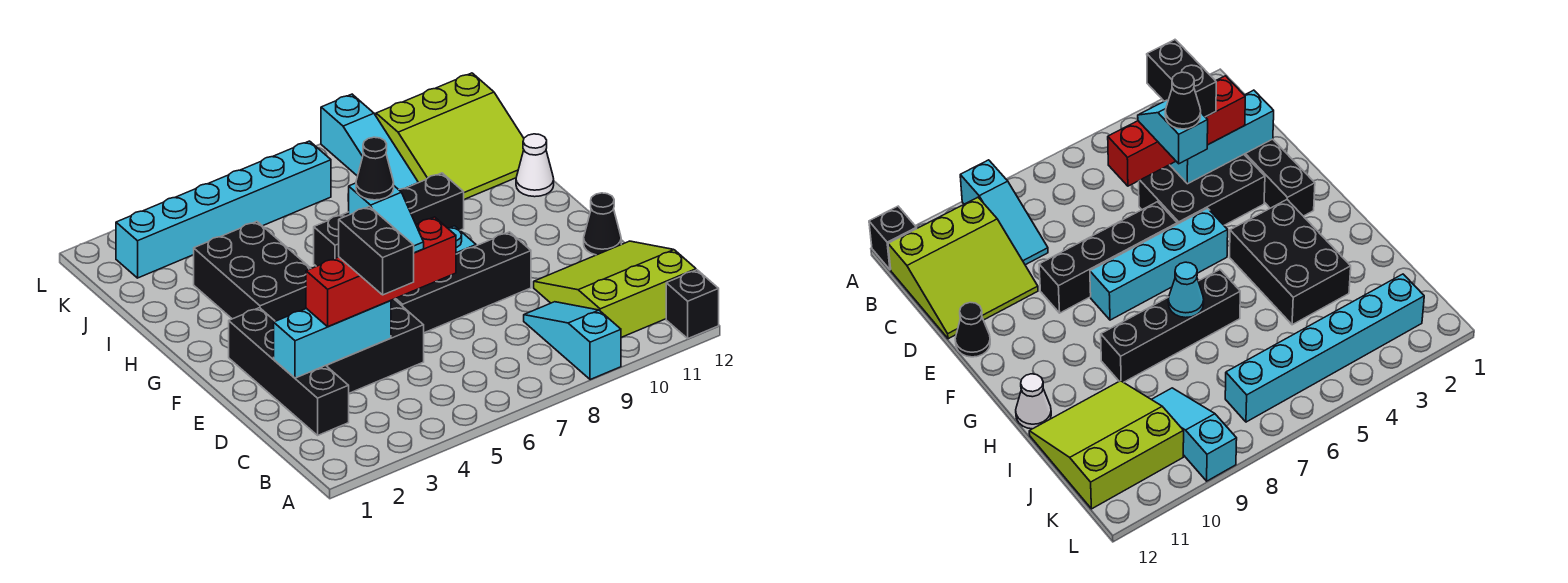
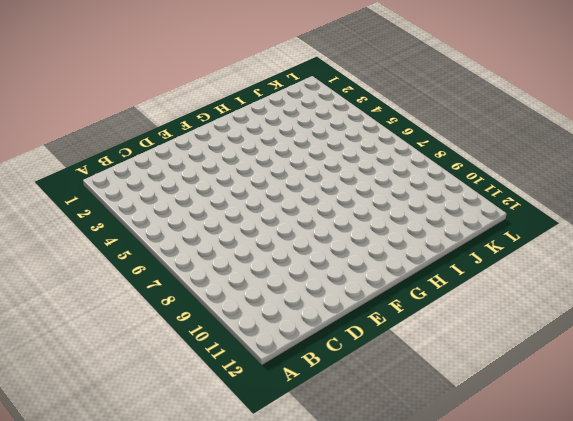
none -> cyan 1x3 slope [524,302,621,380]
none -> black 1x1 brick [666,270,719,338]
none -> lime 3x3 slope [534,241,696,338]

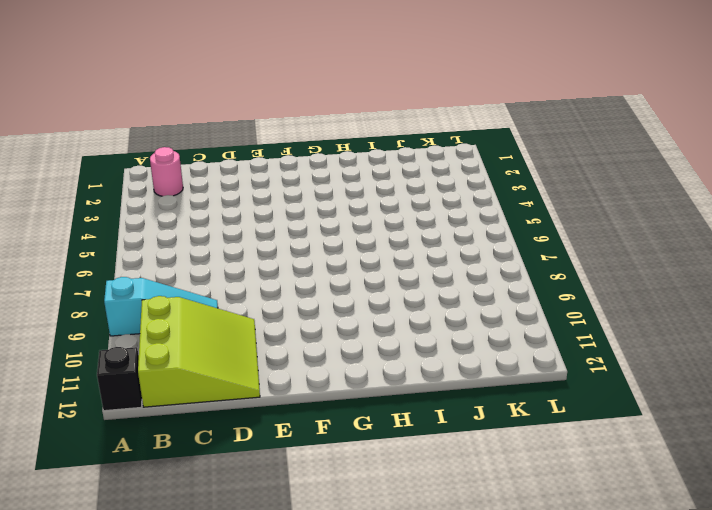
pink 1x1 round brick [150,147,183,196] -> none
none -> black 1x4 brick [229,308,349,435]
none -> black 2x3 brick [326,299,424,393]
none -> black 1x4 brick [395,232,531,333]

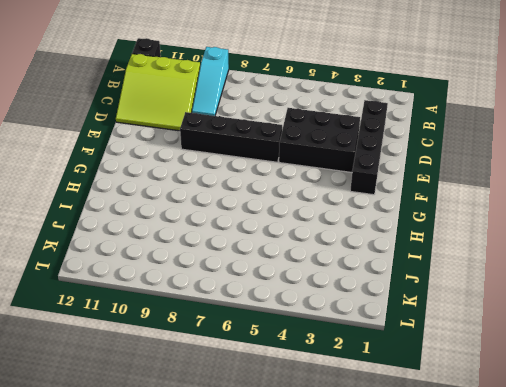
none -> black 1x1 cone [584,193,621,255]
none -> cyan 1x4 brick [1090,208,1228,320]
none -> black 2x3 brick [194,221,311,321]

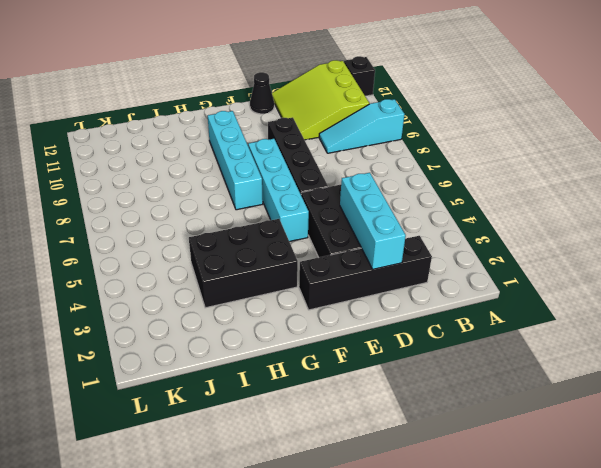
cyan 1x4 brick [208,111,263,210] -> none
none -> black 1x4 brick [314,173,464,266]
none -> white 1x1 cone [516,134,554,197]
none -> lime 3x3 slope [376,73,524,199]

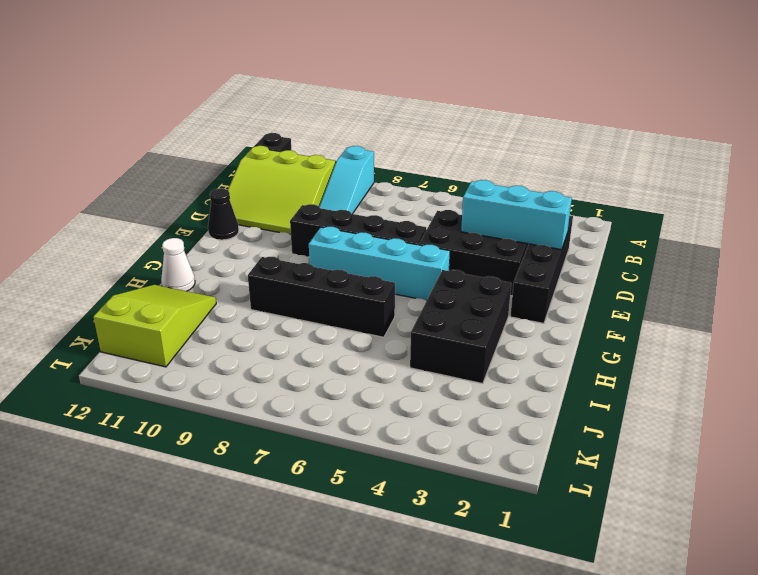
lime 2x3 slope [93,285,216,367] -> lime 3x3 slope [376,73,524,199]
none -> cyan 1x3 slope [321,94,418,190]
none -> cyan 1x6 brick [116,141,331,278]
none -> cyan 1x1 cone [1168,262,1204,318]

